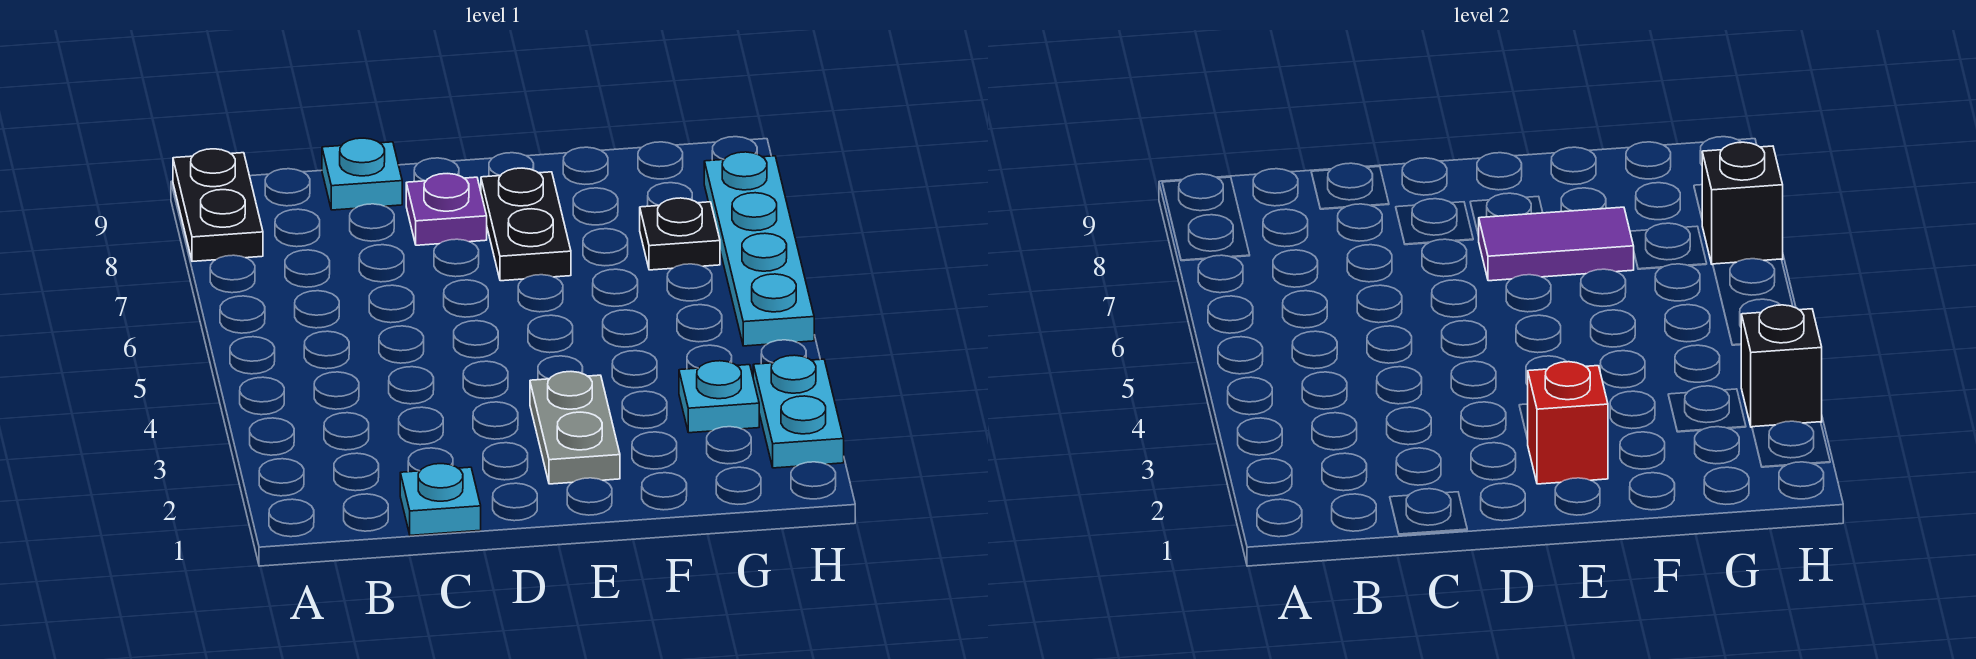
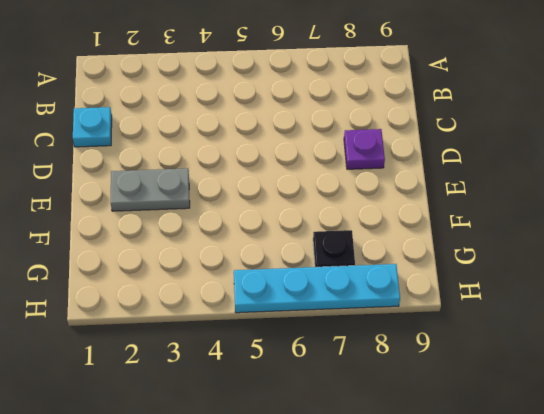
none -> black 1x2 plate [173,149,263,261]
none -> cyan 1x1 plate [322,138,402,210]
none -> black 1x2 plate [481,168,571,281]

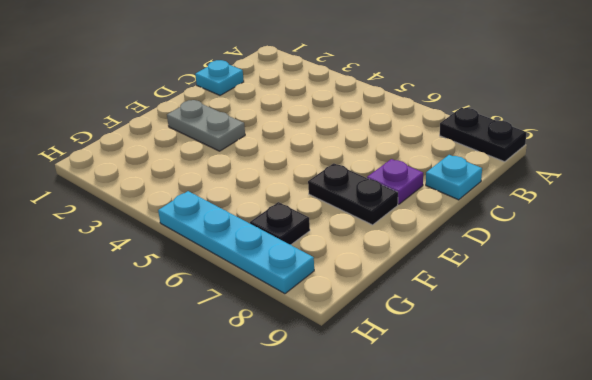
none -> cyan 1x1 plate [679,361,759,433]
none -> cyan 1x2 plate [753,355,844,468]
none -> red 1x1 brick [1528,362,1608,484]

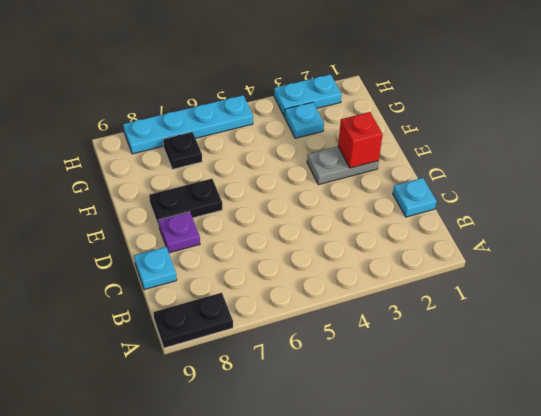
none -> purple 1x2 tile [1478,207,1634,281]
none -> black 1x1 brick [1741,305,1822,427]
none -> black 1x1 brick [1702,142,1783,265]

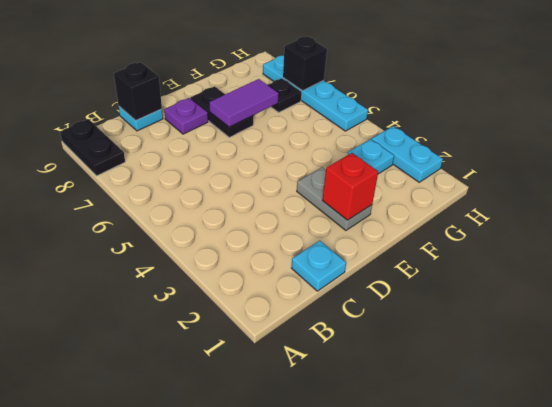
black 1x1 brick [114,62,162,121] -> black 1x1 brick moved to [1741,305,1822,427]

